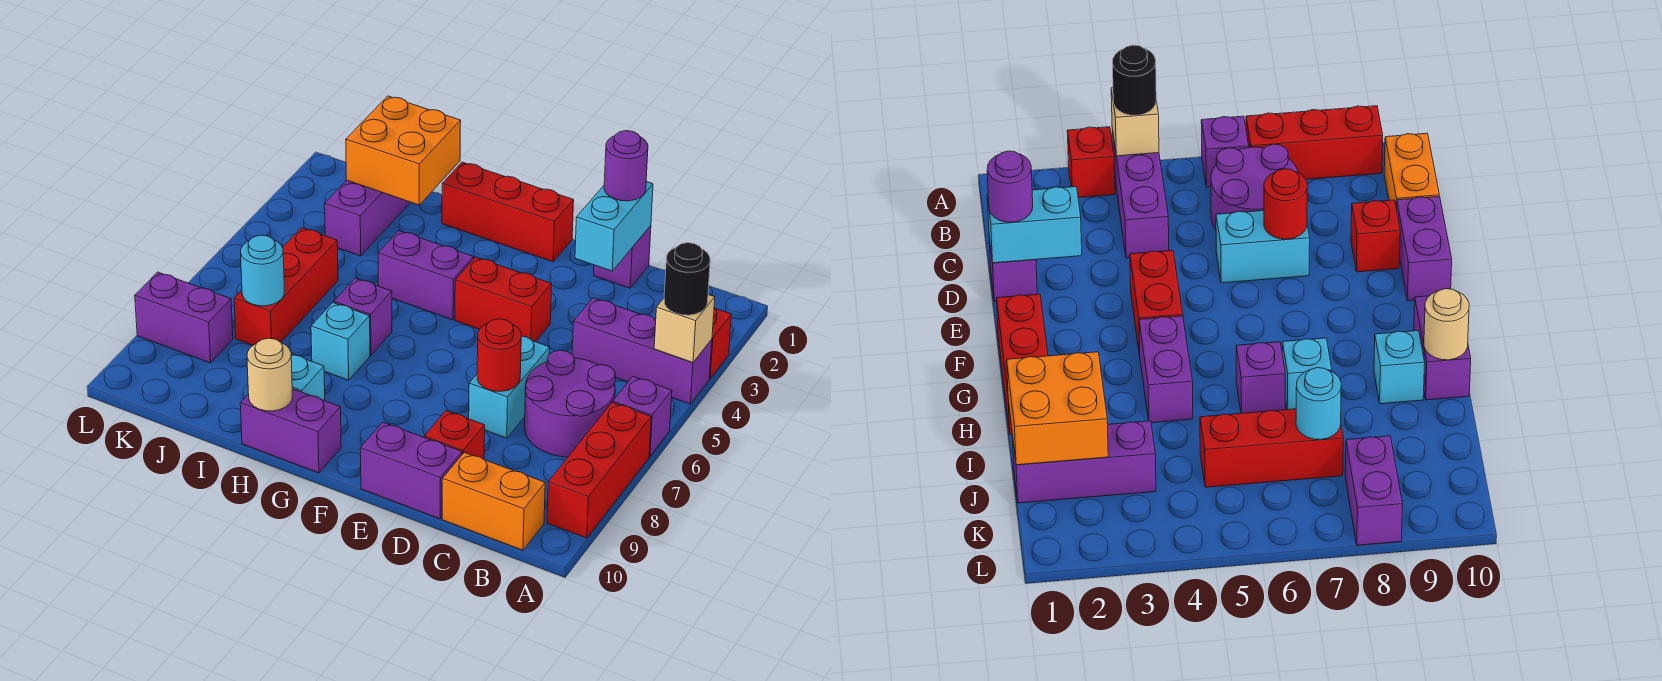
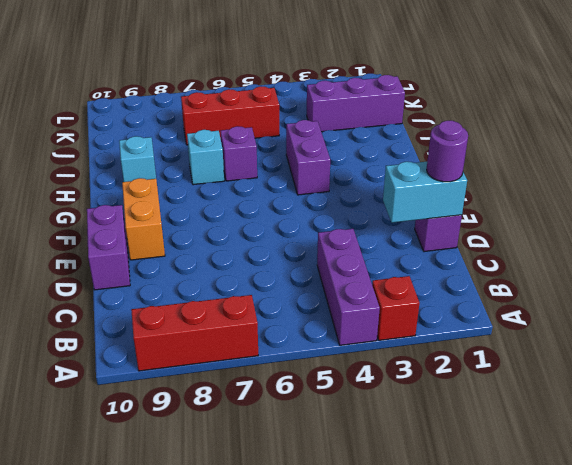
orange 1x2 brick [122,178,165,260] -> orange 1x2 brick moved to [442,452,545,550]
none -> purple 1x1 brick [613,377,672,456]
none -> purple 2x2 round brick [525,350,615,457]
none -> cyan 1x2 brick [469,336,550,438]

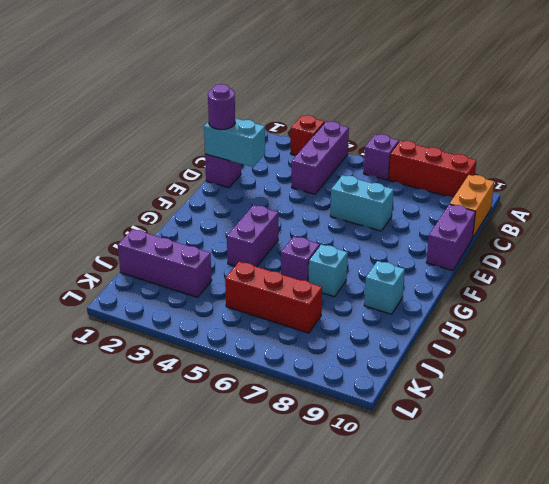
none -> purple 2x2 round brick [525,350,615,457]
none -> red 1x1 brick [424,411,485,459]
none -> red 1x2 brick [455,257,552,342]

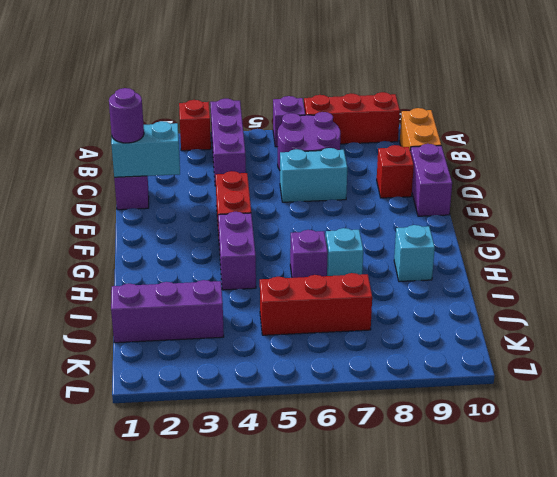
none -> red 1x3 brick [442,162,574,262]
none -> purple 1x2 brick [240,389,341,473]
none -> purple 1x2 brick [135,272,233,363]

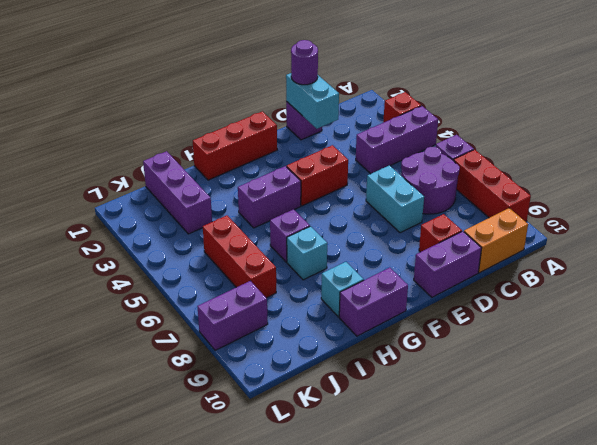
none -> tan 1x1 brick [654,295,715,362]
none -> red 1x1 round brick [477,319,521,391]
none -> tan 1x1 round brick [247,338,292,411]

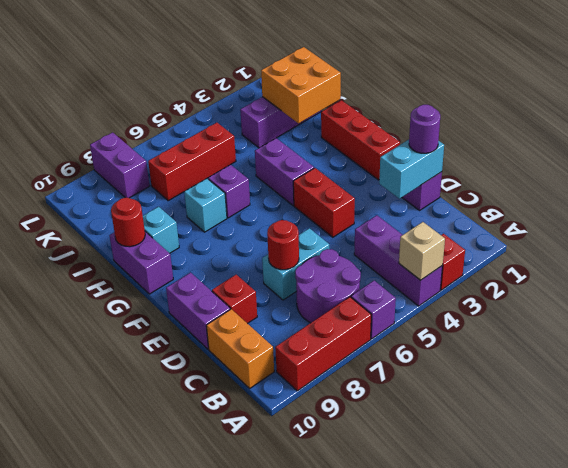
red 1x1 round brick [111,198,145,247] -> tan 1x1 round brick [247,338,292,411]
none -> cyan 1x1 round brick [241,235,284,306]
none -> black 1x1 round brick [664,243,710,315]

